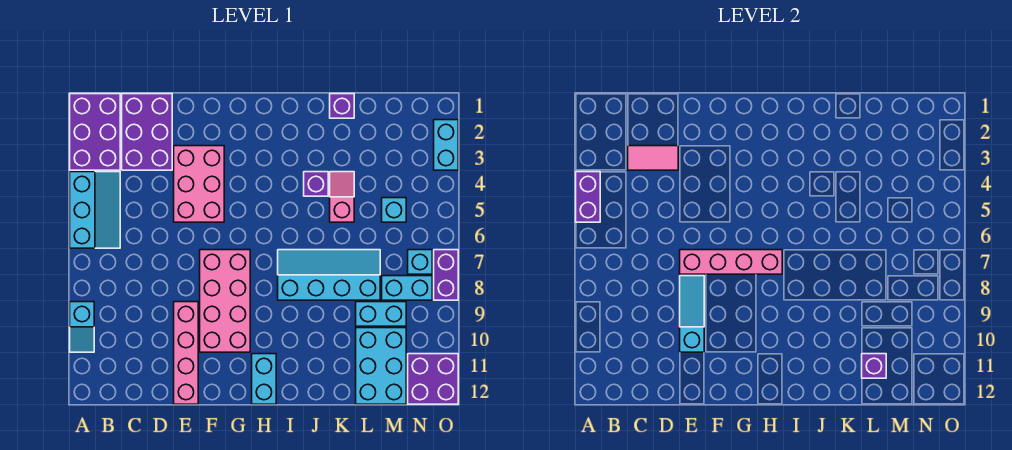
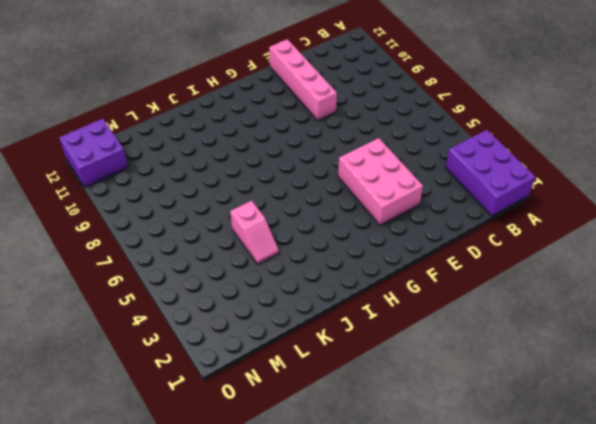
none -> cyan 2x3 slope [70,172,120,248]
none -> cyan 1x2 slope [70,302,94,352]
none -> purple 2x3 brick [122,94,172,170]

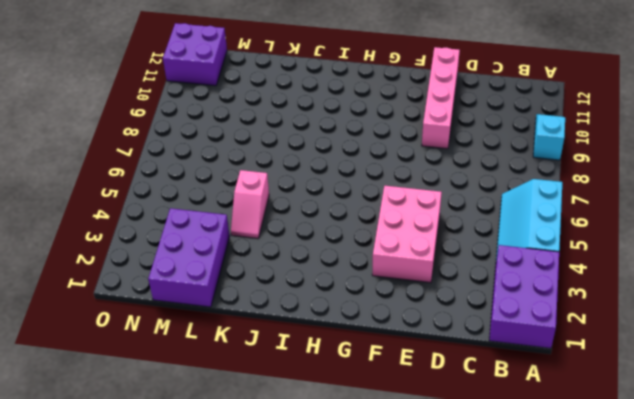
purple 2x3 brick [148,208,230,307] -> purple 2x3 brick moved to [122,94,172,170]
none -> pink 2x4 brick [200,250,250,352]
none -> cyan 1x2 brick [252,354,276,404]
none -> cyan 2x4 slope [278,250,380,300]

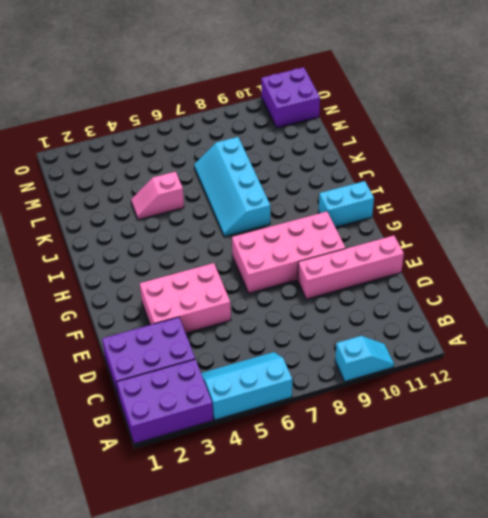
none -> purple 1x1 brick [304,172,328,196]
none -> purple 1x1 brick [330,94,354,118]
none -> cyan 1x2 brick [356,302,406,326]

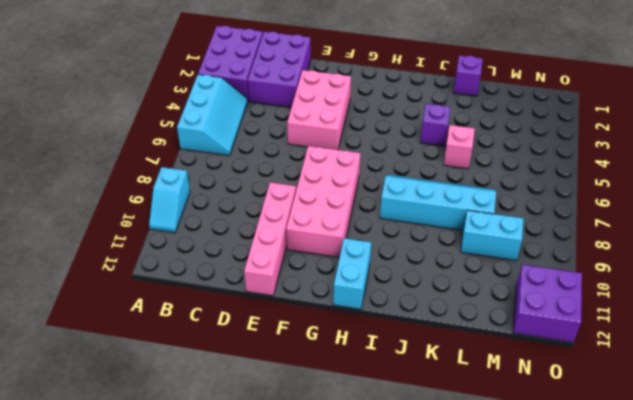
none -> cyan 2x3 brick [356,328,406,404]
none -> cyan 1x1 brick [382,198,406,222]
none -> cyan 1x2 brick [382,276,432,300]

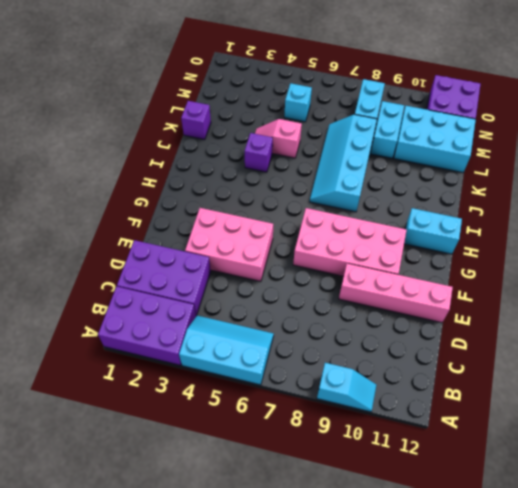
none -> cyan 1x1 brick [408,250,432,274]
none -> cyan 1x2 brick [434,120,458,170]
none -> purple 1x2 brick [434,250,458,300]

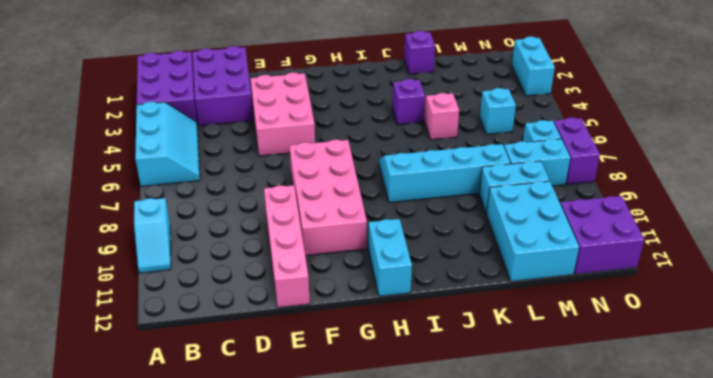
none -> purple 1x2 brick [576,172,600,222]
none -> pink 1x2 tile [628,146,678,170]
none -> pink 1x4 brick [680,250,782,274]

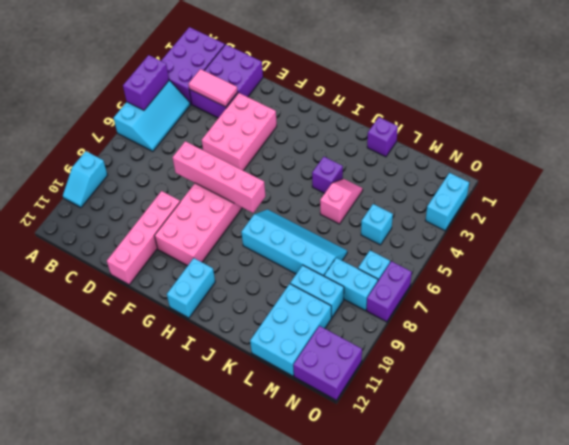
none -> cyan 1x3 slope [680,276,704,352]
none -> purple 1x1 brick [862,354,886,378]

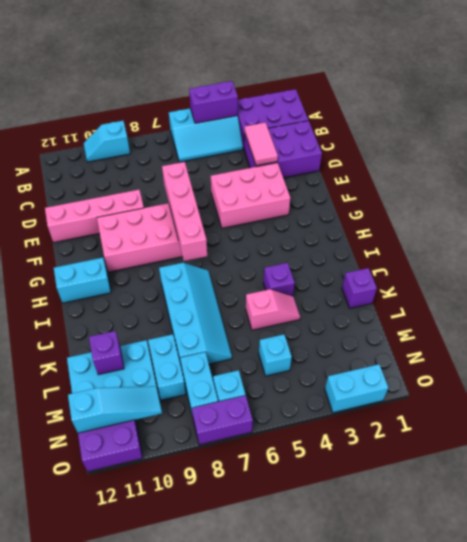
cyan 1x3 slope [68,386,162,433] -> cyan 1x3 slope moved to [680,276,704,352]

